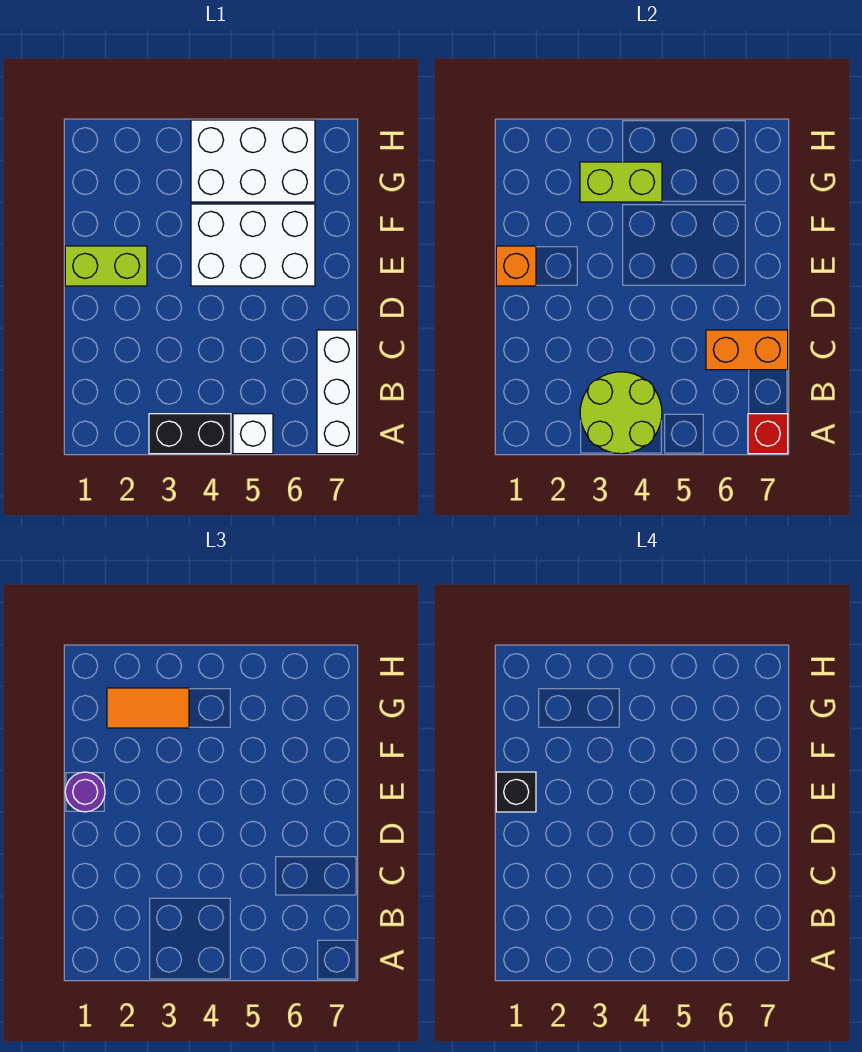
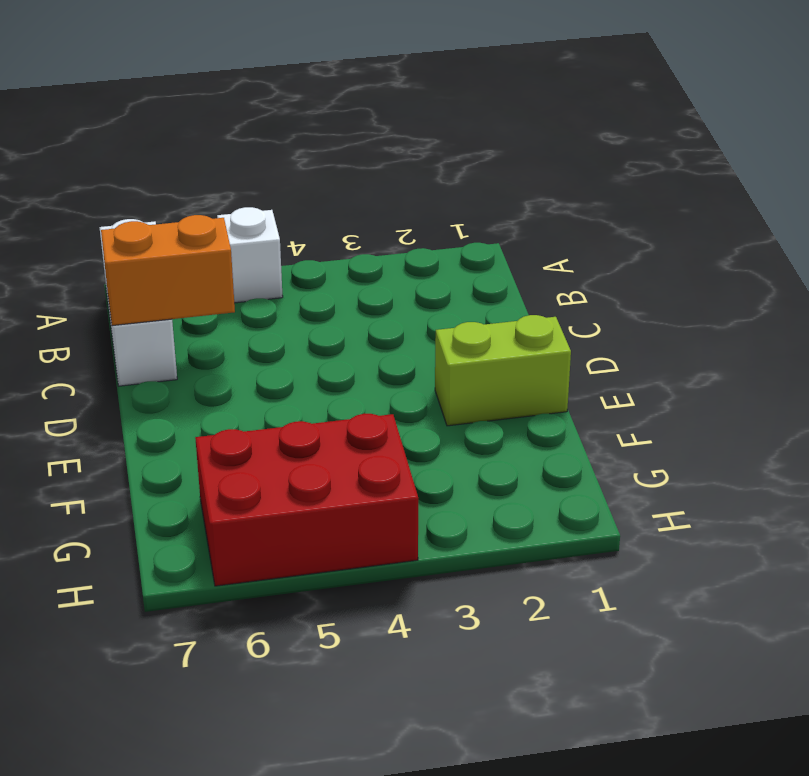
red 2x3 brick [195,414,418,586] -> white 2x3 brick [191,120,315,202]
none -> black 1x2 brick [149,414,231,454]
none -> white 2x3 brick [191,204,315,286]
none -> lime 2x2 round brick [580,372,662,454]

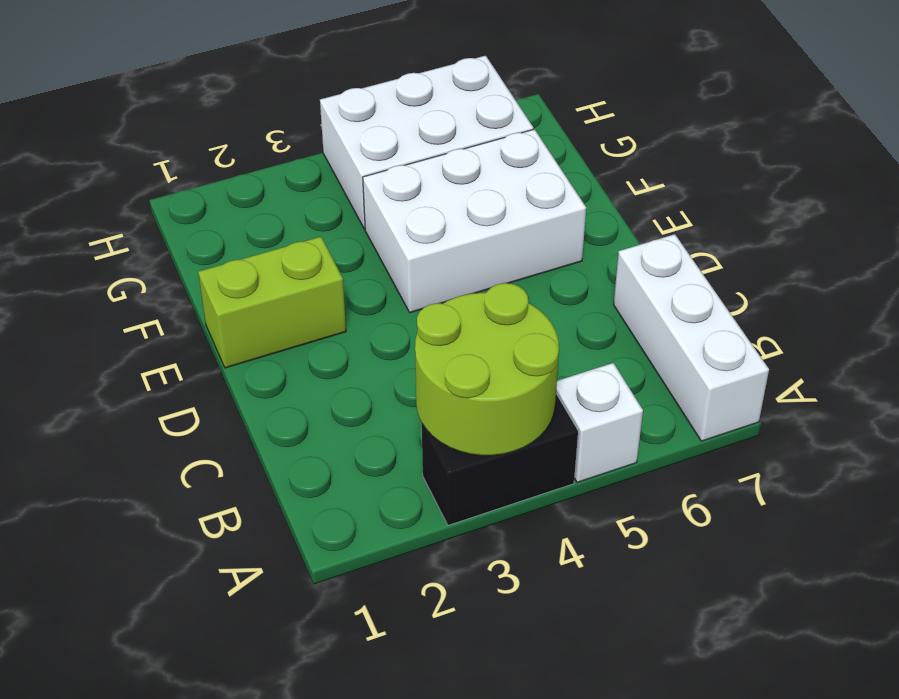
none -> red 1x1 brick [748,414,788,454]
none -> orange 1x2 brick [706,330,788,370]
none -> orange 1x1 brick [496,246,536,286]

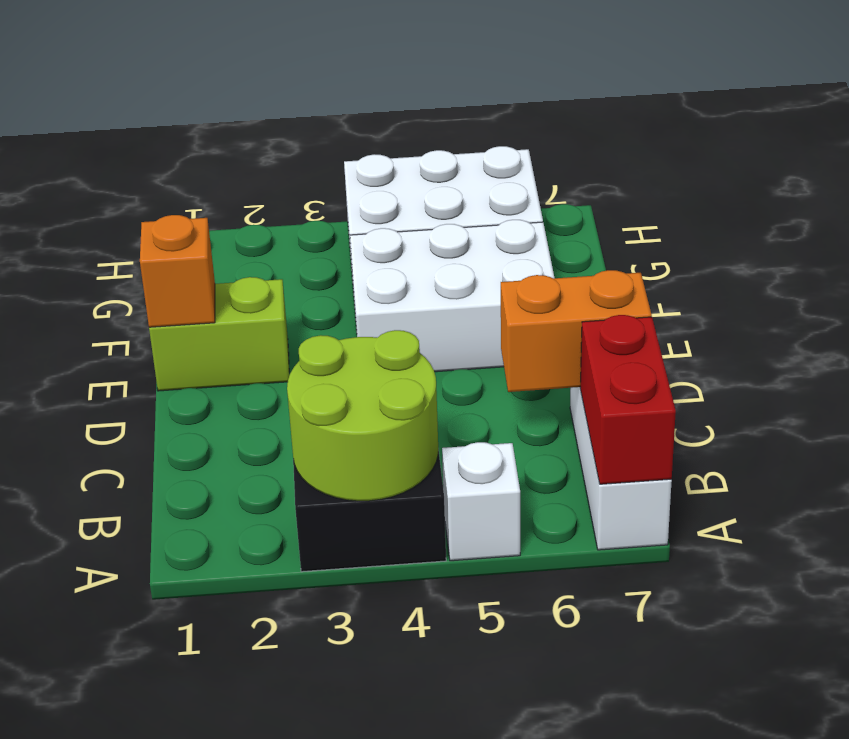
red 1x2 brick [580,315,676,484] -> red 1x1 brick [748,414,788,454]
none -> lime 1x2 brick [580,162,662,202]
none -> purple 1x1 round brick [65,772,105,812]
none -> orange 1x2 tile [107,688,189,728]

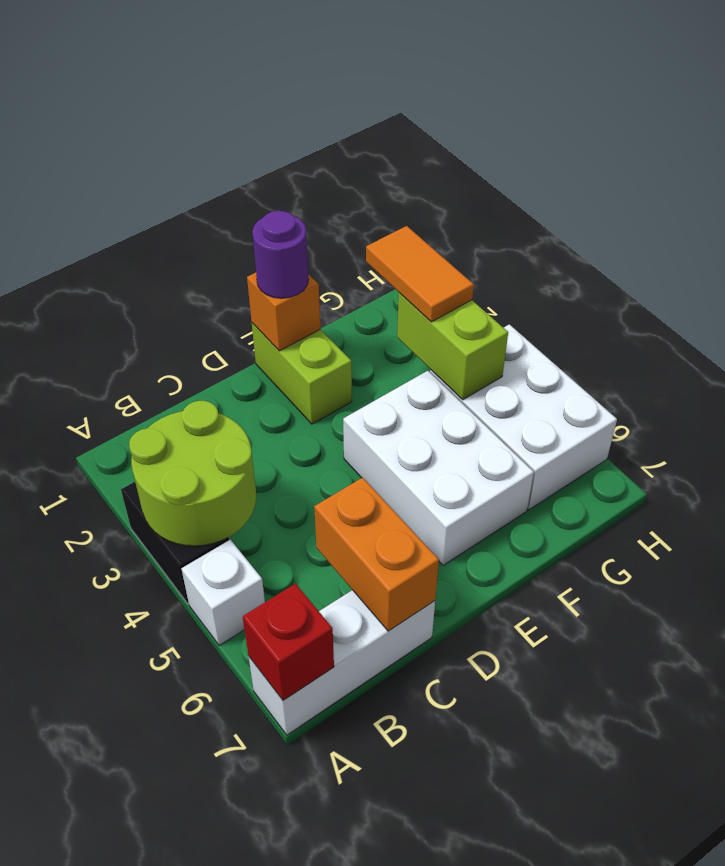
none -> black 1x1 brick [496,772,536,812]

